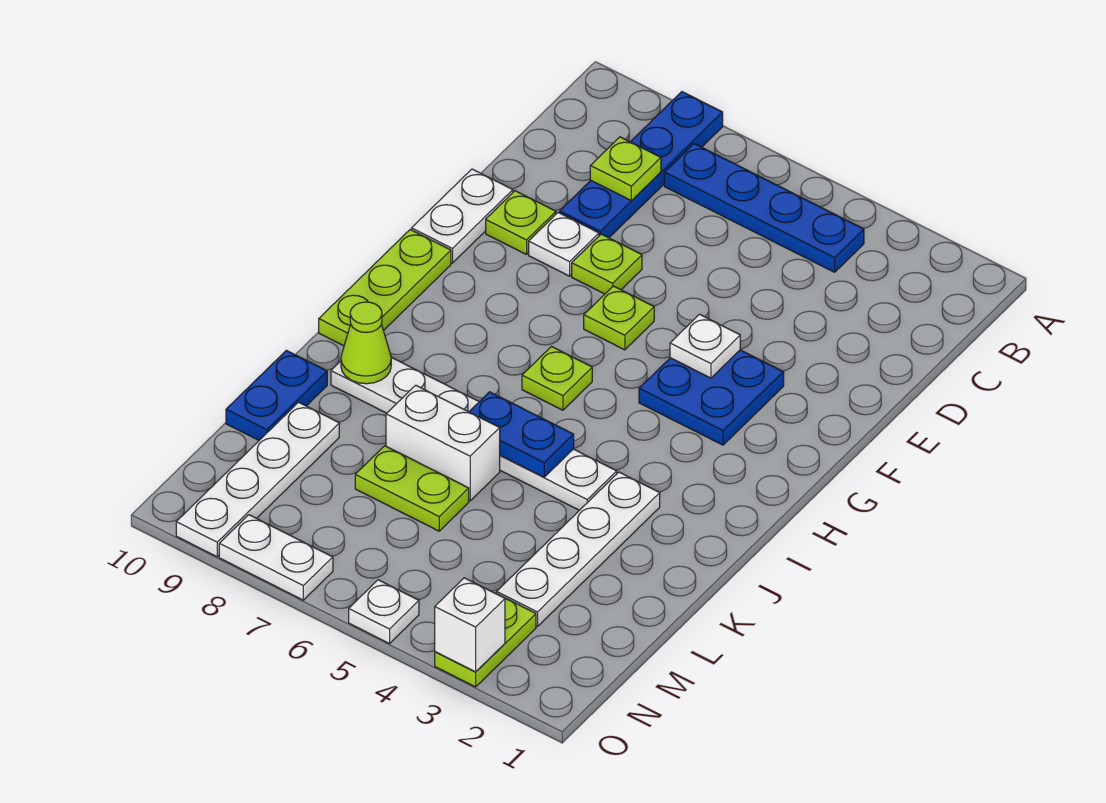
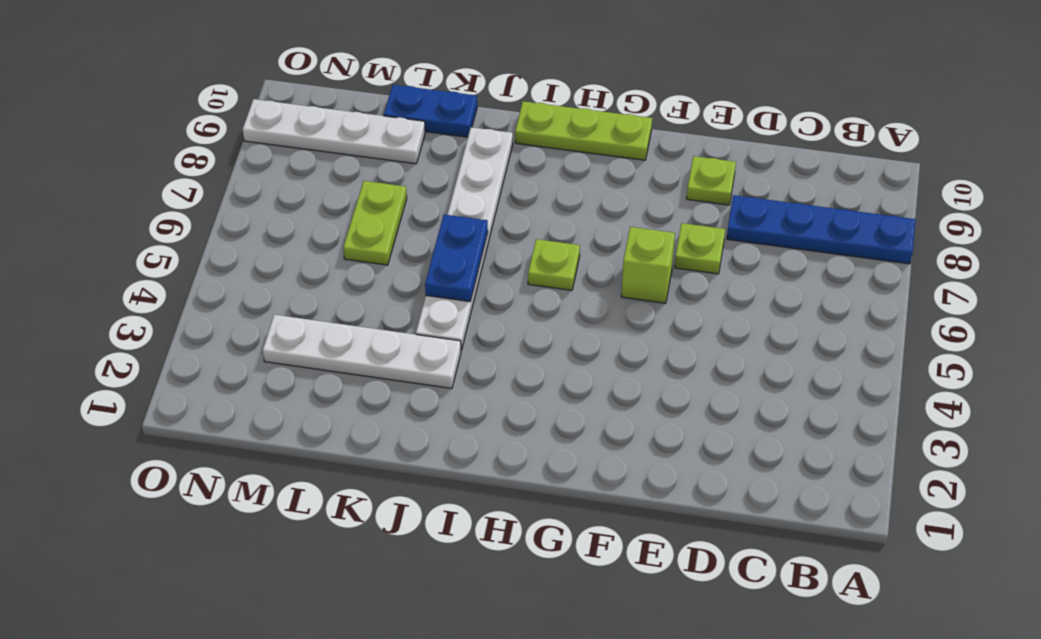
lime 1x1 brick [621,227,675,303] -> lime 1x1 plate [584,286,654,350]
none -> blue 1x4 plate [664,144,864,272]
none -> white 1x1 plate [529,213,599,276]
none -> white 1x2 plate [412,169,513,263]

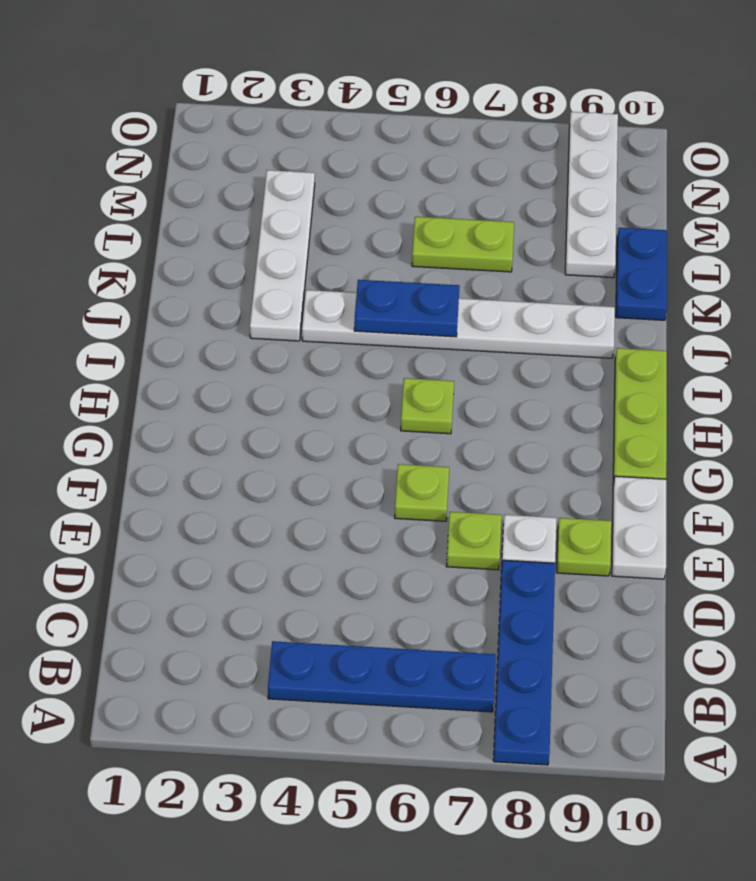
none -> blue 2x2 plate [639,350,784,445]
none -> white 1x2 brick [386,385,500,501]
none -> lime 1x2 plate [435,593,536,687]

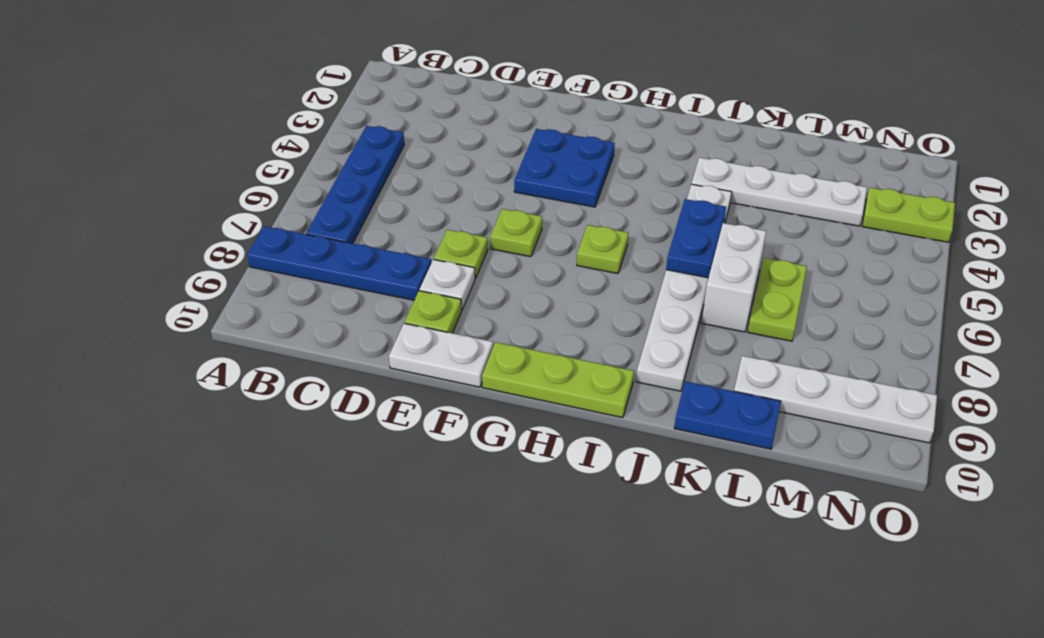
none -> white 1x1 plate [349,580,419,644]
none -> white 1x2 plate [219,515,333,600]
none -> lime 1x1 plate [590,137,661,200]

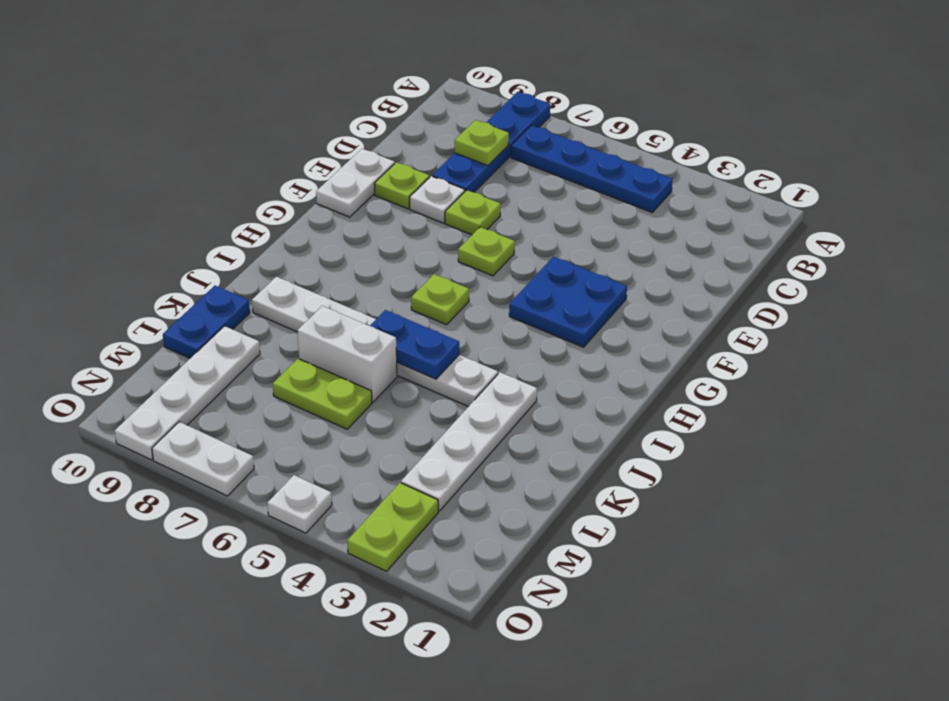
none -> lime 1x3 plate [319,230,451,346]
none -> white 1x1 plate [670,314,740,378]
none -> lime 1x1 cone [341,302,391,384]

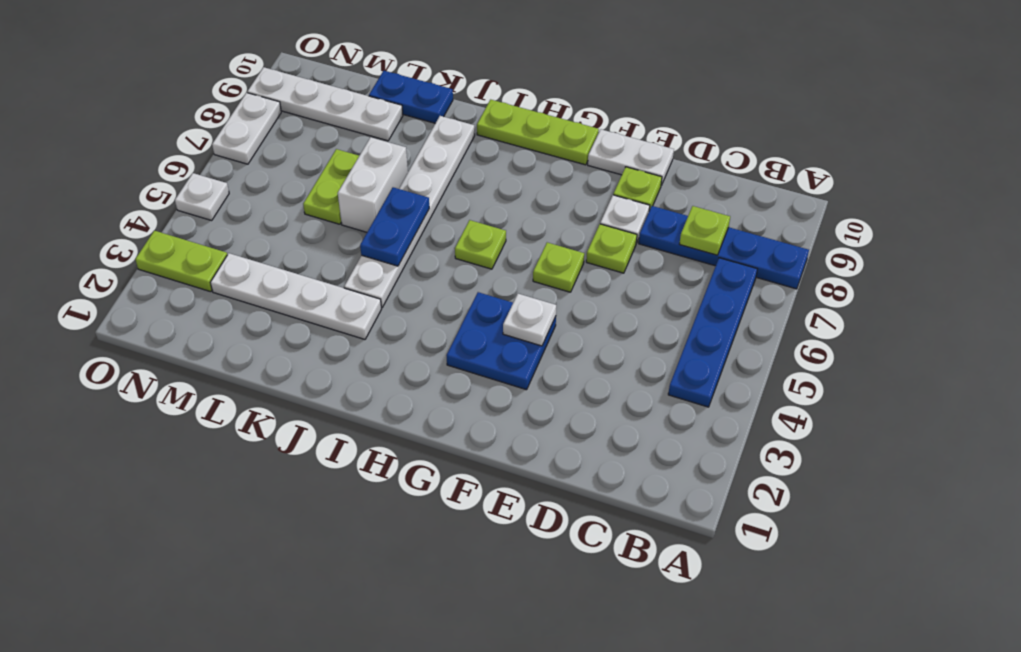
none -> lime 1x1 cone [341,302,391,384]
none -> white 1x1 brick [435,578,505,672]

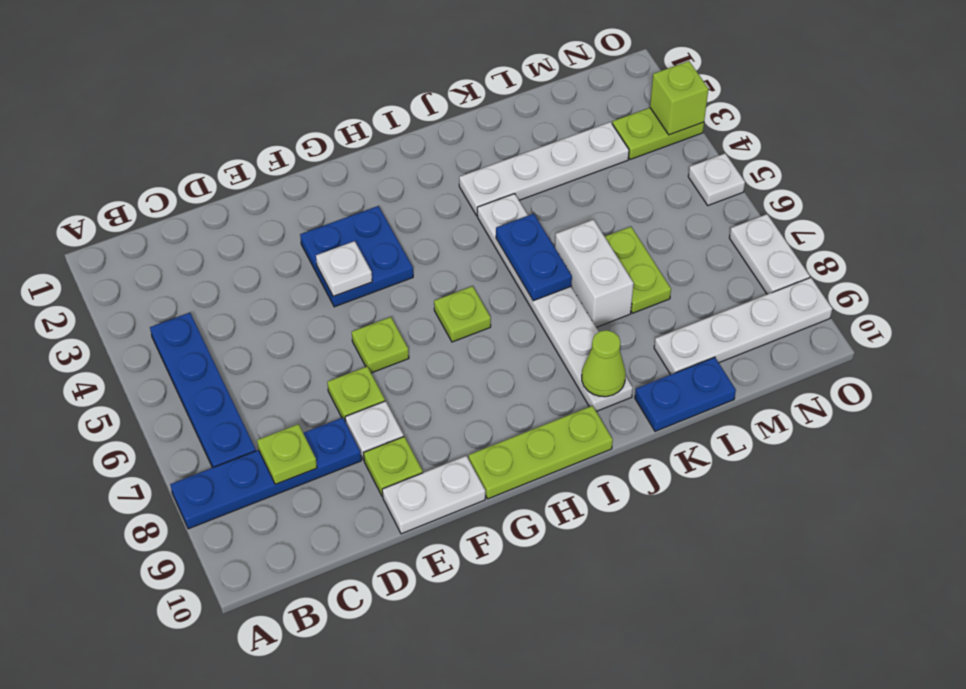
lime 1x1 brick [650,61,708,135] -> white 1x1 brick [435,578,505,672]

